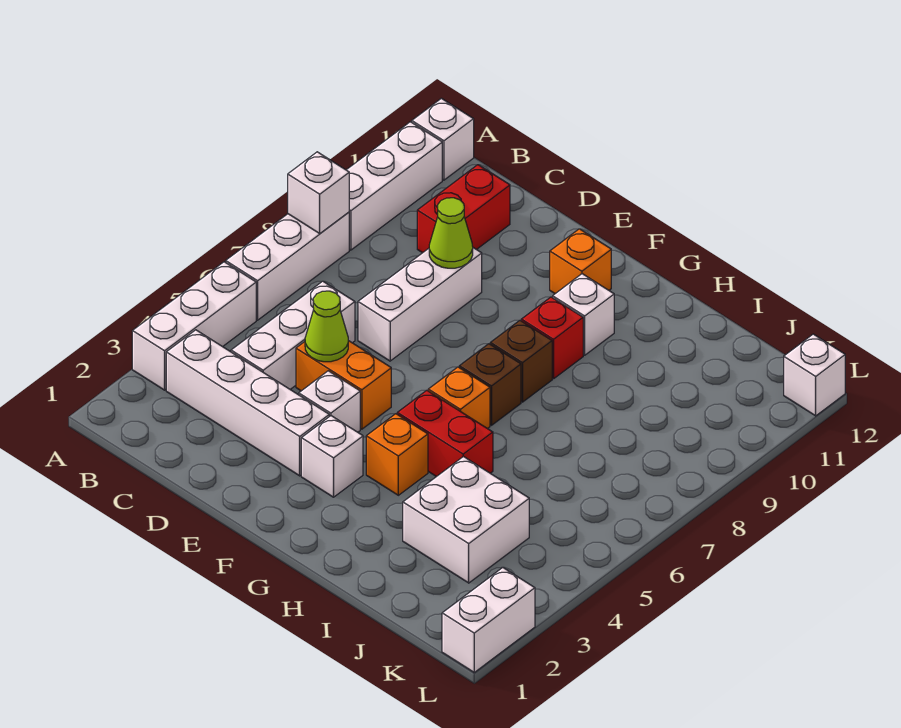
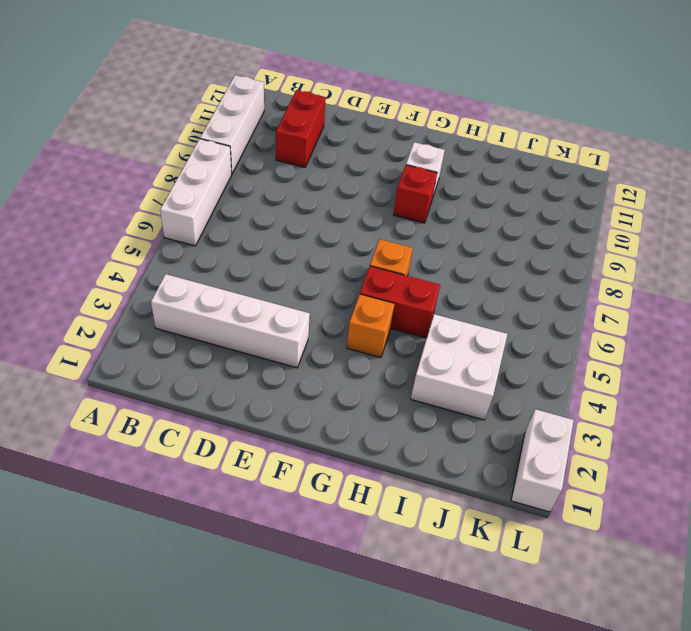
none -> white 1x3 brick [132,262,256,390]
none -> white 1x1 brick [412,98,474,180]
none -> white 1x3 brick [231,281,355,389]

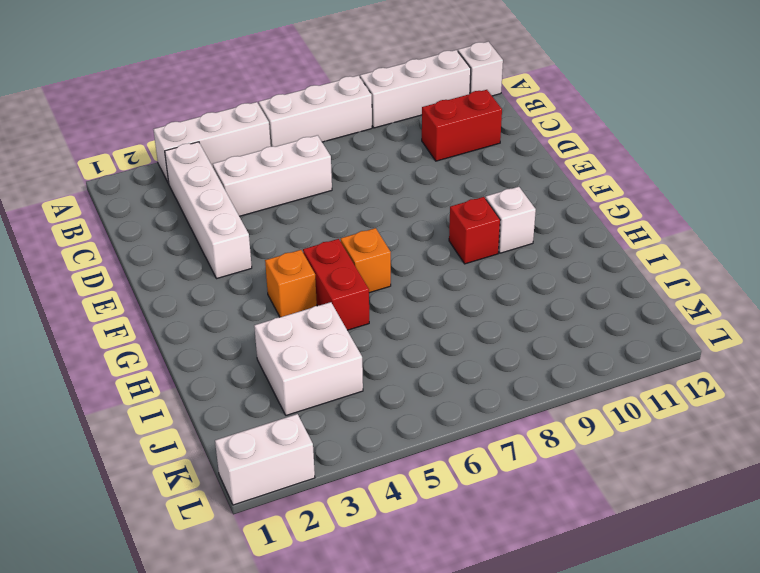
none -> orange 1x2 brick [296,341,391,429]
none -> white 1x3 brick [358,248,482,361]
none -> white 1x1 brick [299,371,360,432]

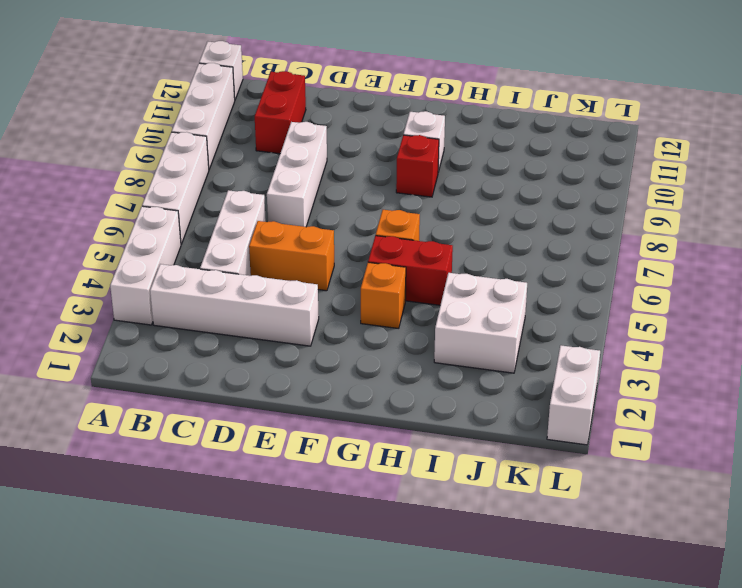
none -> white 1x1 brick [299,371,360,432]
none -> white 1x1 brick [301,416,363,497]
none -> orange 1x1 brick [550,229,611,294]

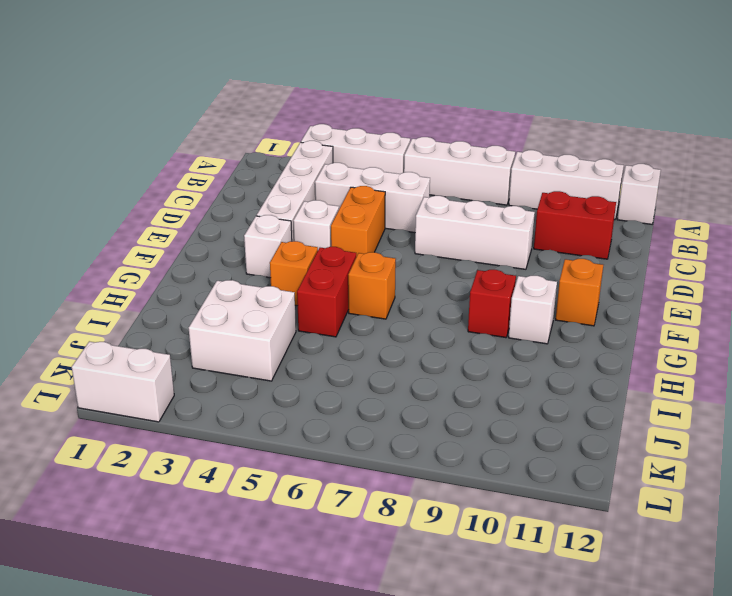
none -> brown 1x1 brick [459,344,521,425]
none -> brown 1x1 brick [490,320,552,402]
none -> white 1x1 brick [784,334,845,416]

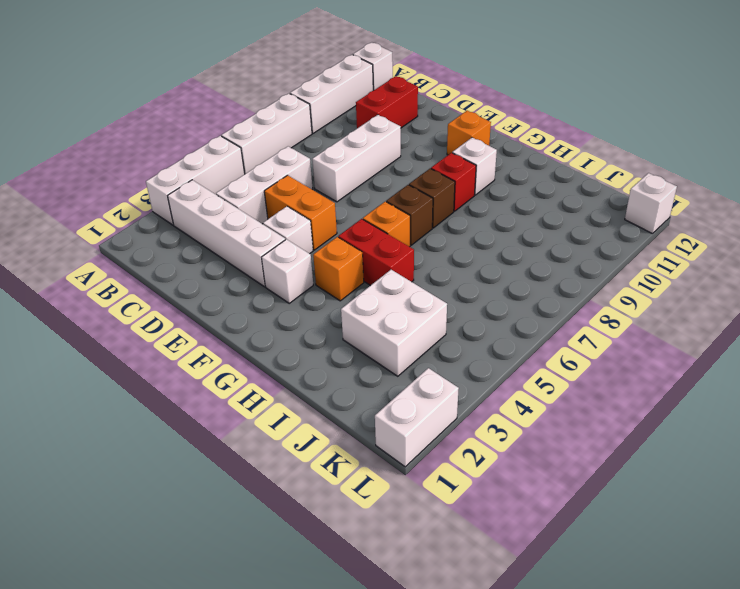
none -> white 1x1 brick [288,152,349,233]
none -> lime 1x1 cone [305,291,348,362]
none -> lime 1x1 cone [429,198,473,268]

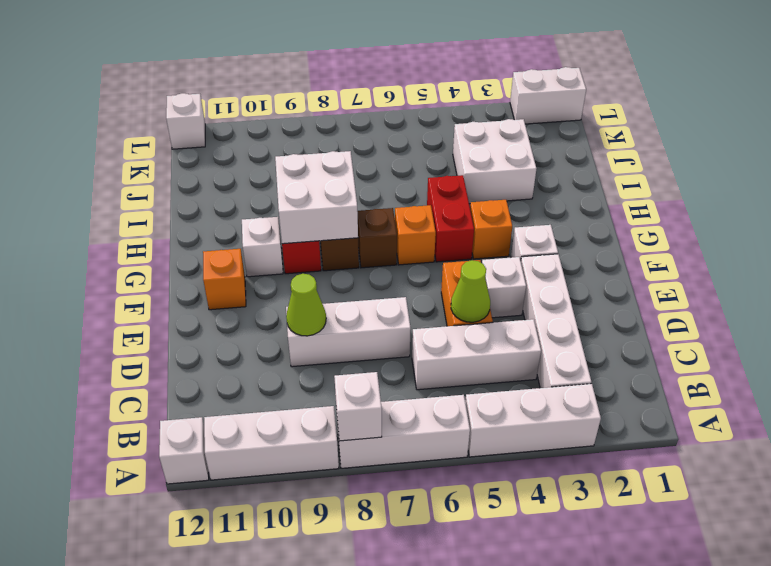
white 2x2 brick [275,151,358,244] -> none
none -> red 1x2 brick [417,165,510,253]

